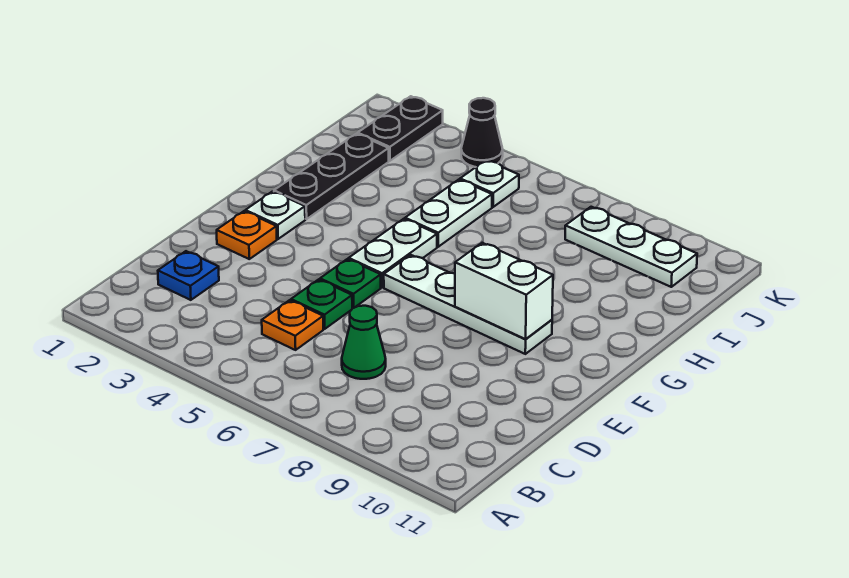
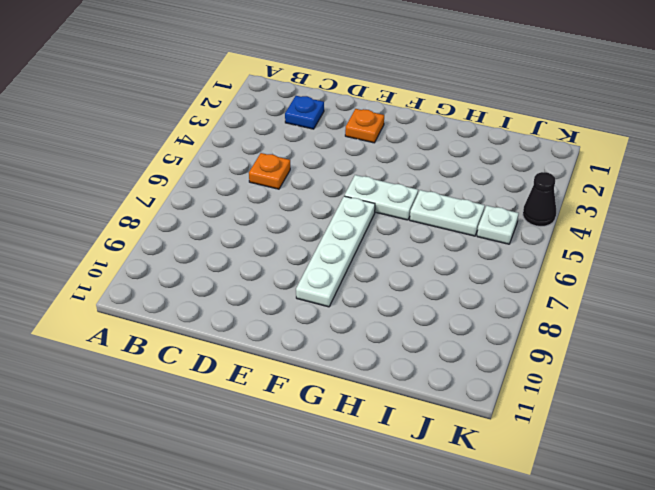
none -> green 1x1 cone [342,306,386,379]
none -> green 1x1 plate [291,279,352,329]
none -> green 1x1 plate [320,259,381,308]

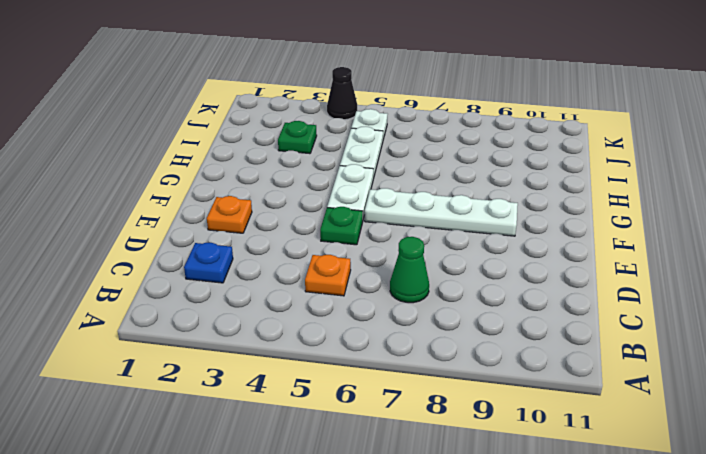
green 1x1 plate [278,121,317,154] -> green 1x1 plate moved to [291,279,352,329]
none -> white 1x1 plate [245,191,305,239]
none -> black 1x3 plate [274,134,389,219]
none -> black 1x2 plate [358,96,443,161]

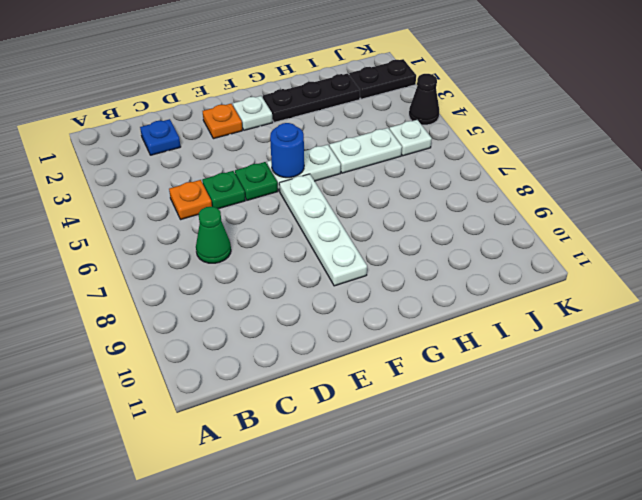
blue 1x1 round brick [270,123,304,178] -> none
none -> white 1x3 plate [565,207,697,287]
none -> white 1x2 brick [455,243,553,339]

